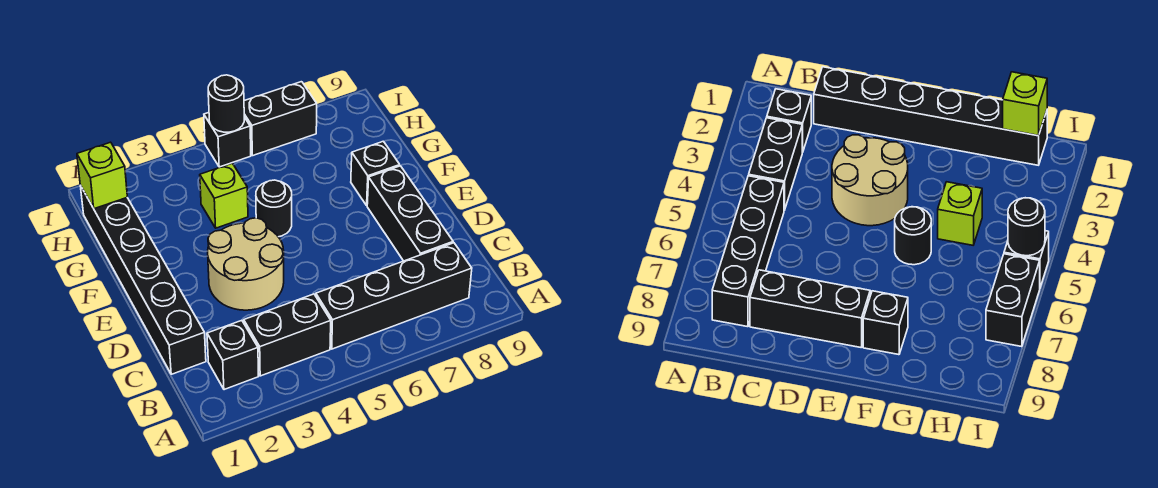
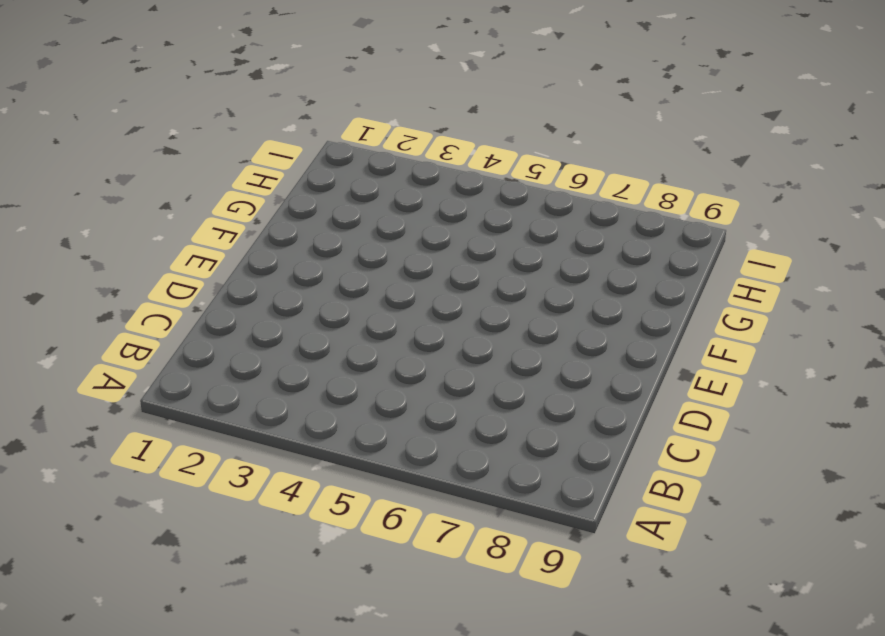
none -> black 1x1 brick [207,320,259,390]
none -> black 1x2 brick [244,294,331,376]
none -> black 1x4 brick [316,243,472,349]

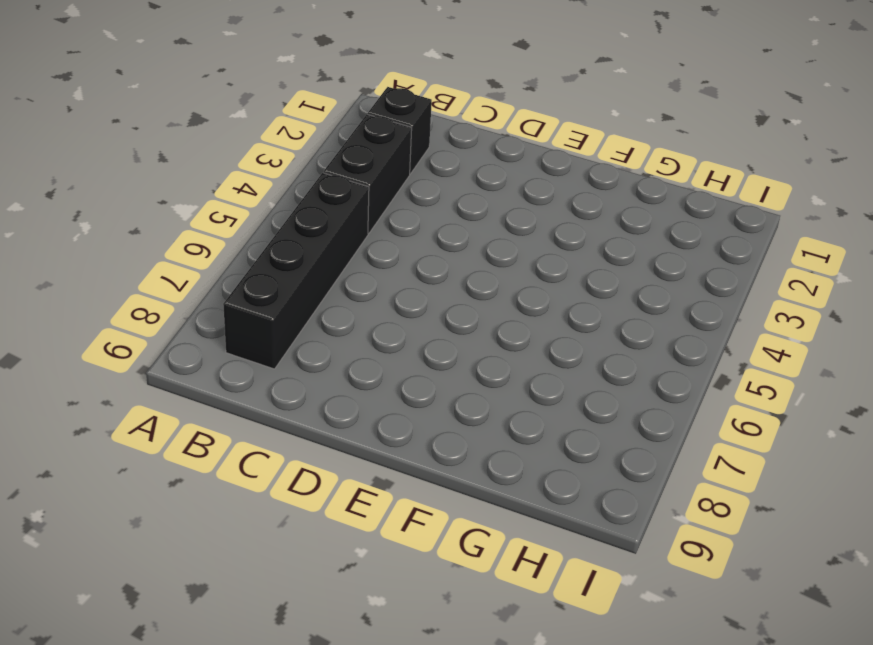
none -> black 1x6 brick [80,186,206,374]
none -> black 1x3 brick [367,166,453,261]
none -> tan 2x2 round brick [208,218,284,310]

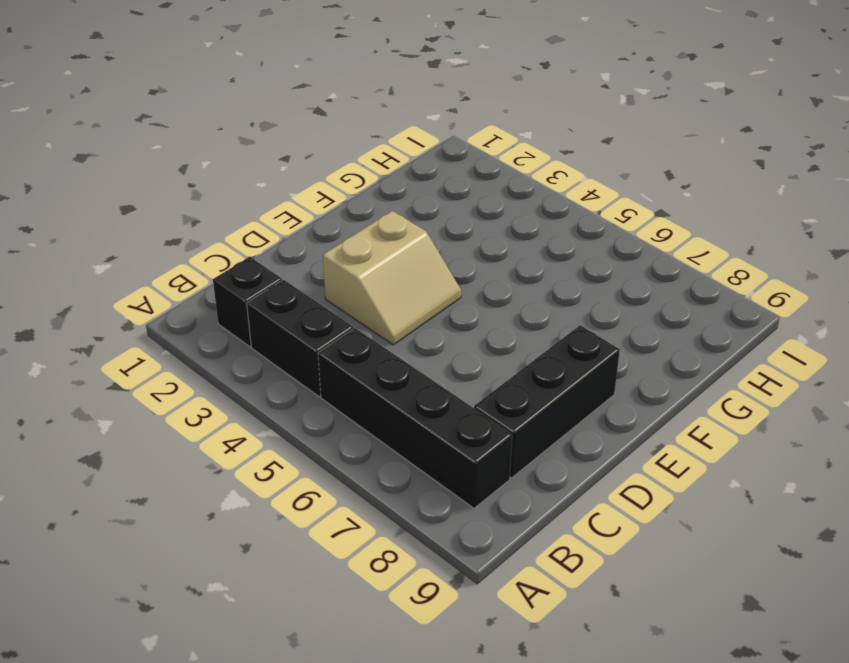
tan 2x2 slope [323,211,461,345] -> tan 2x2 round brick [208,218,284,310]
none -> black 1x6 brick [80,186,206,374]
none -> black 1x1 round brick [256,180,292,237]
none -> black 1x1 brick [351,141,400,205]

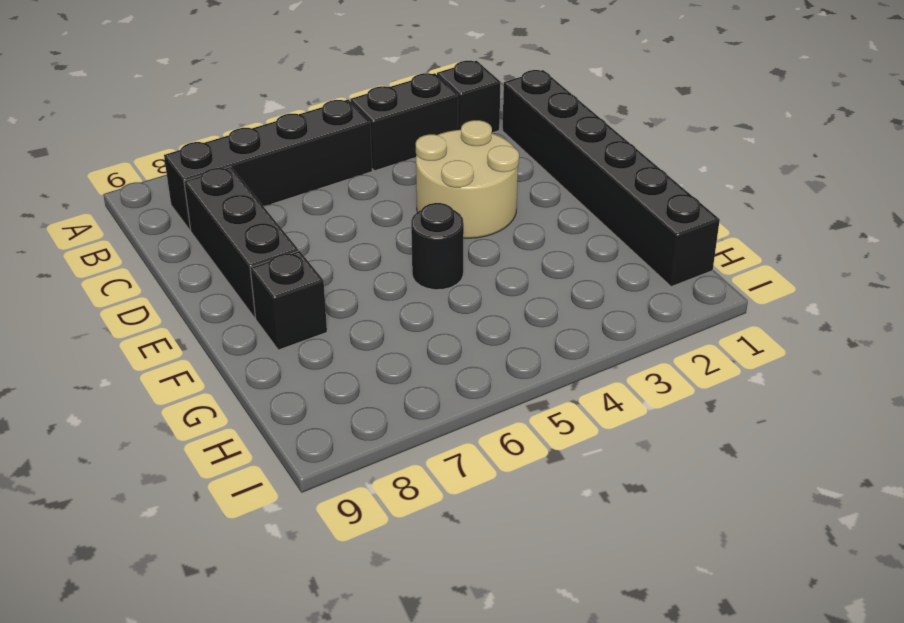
none -> lime 1x1 brick [200,163,248,228]
none -> black 1x1 brick [204,113,251,167]
none -> black 1x2 brick [244,82,317,156]

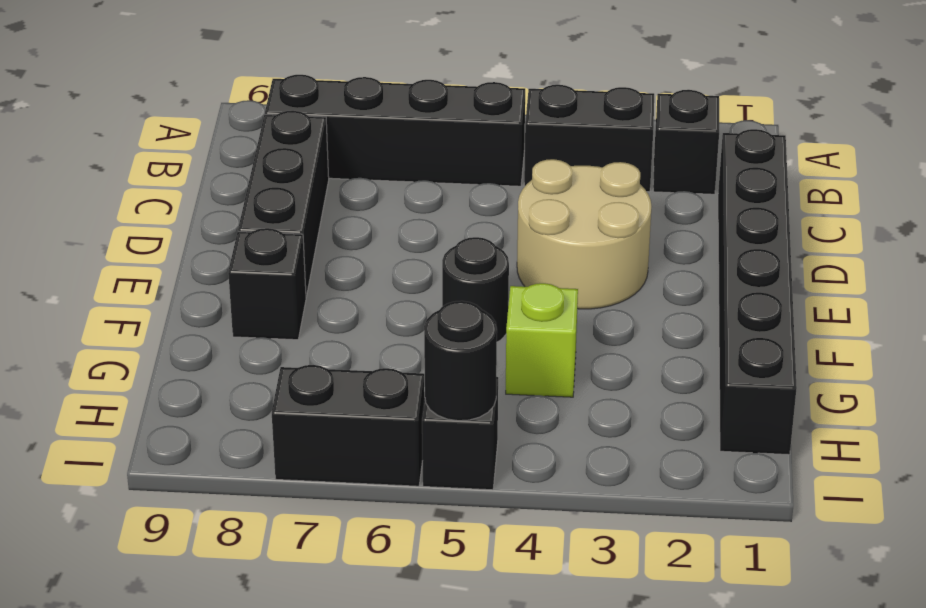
none -> lime 1x1 brick [77,142,127,209]

